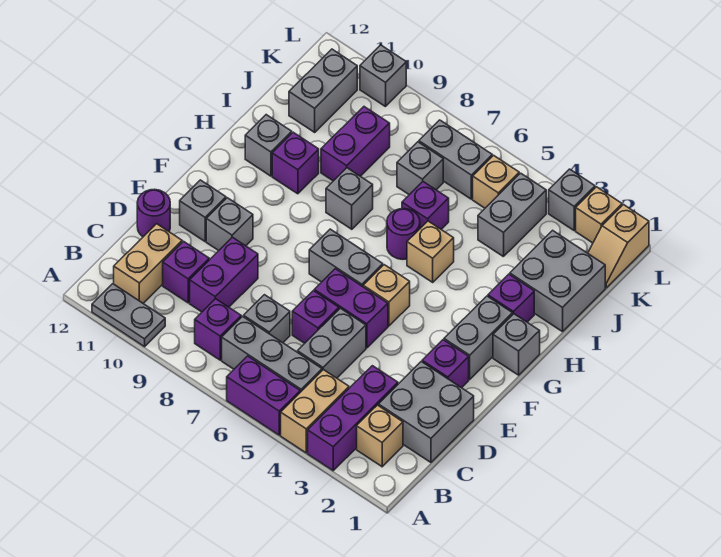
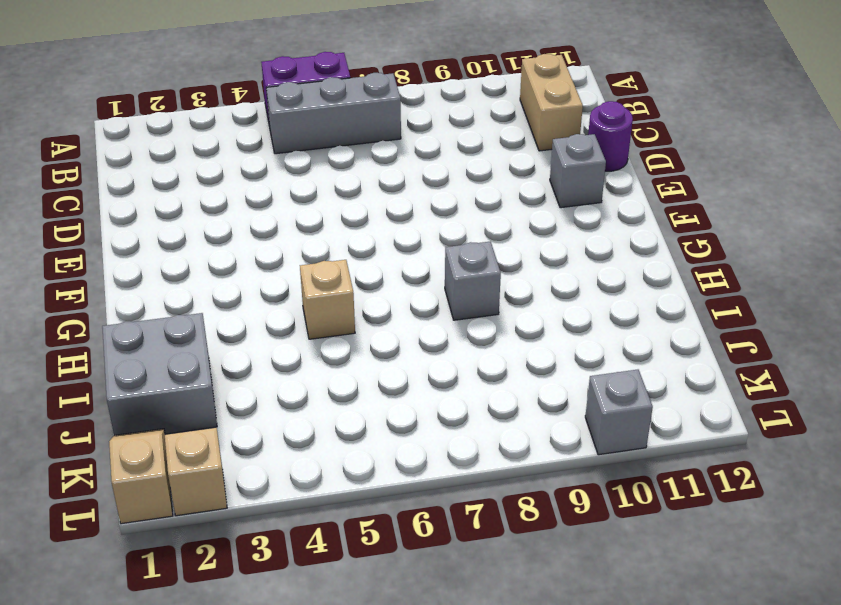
none -> purple 1x3 brick [308,366,398,471]
none -> tan 1x2 brick [281,370,349,453]
none -> grey 1x2 plate [92,284,165,347]
none -> tan 1x1 brick [357,405,403,467]

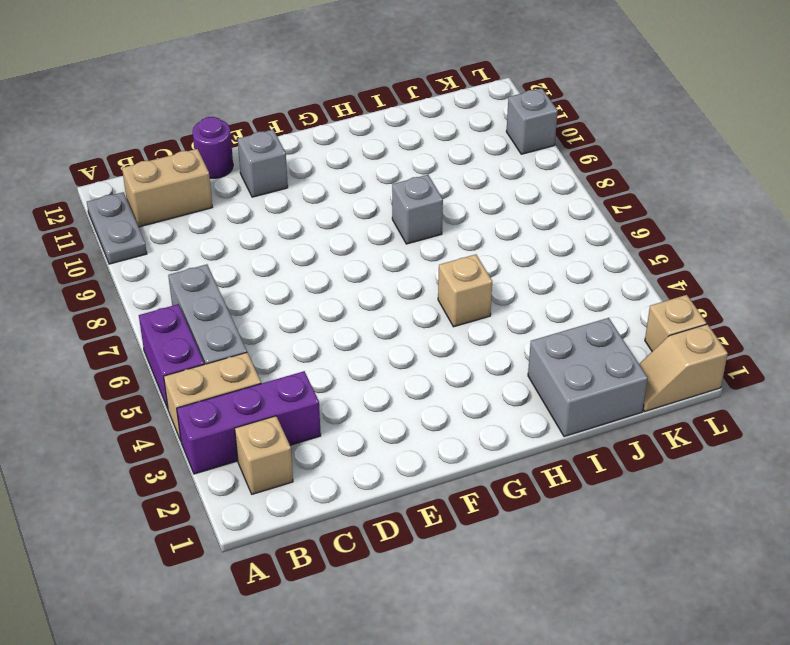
none -> purple 1x1 brick [195,299,241,360]
none -> grey 2x2 brick [378,362,474,462]
none -> grey 1x2 brick [298,308,366,378]
none -> grey 1x1 brick [244,295,290,343]

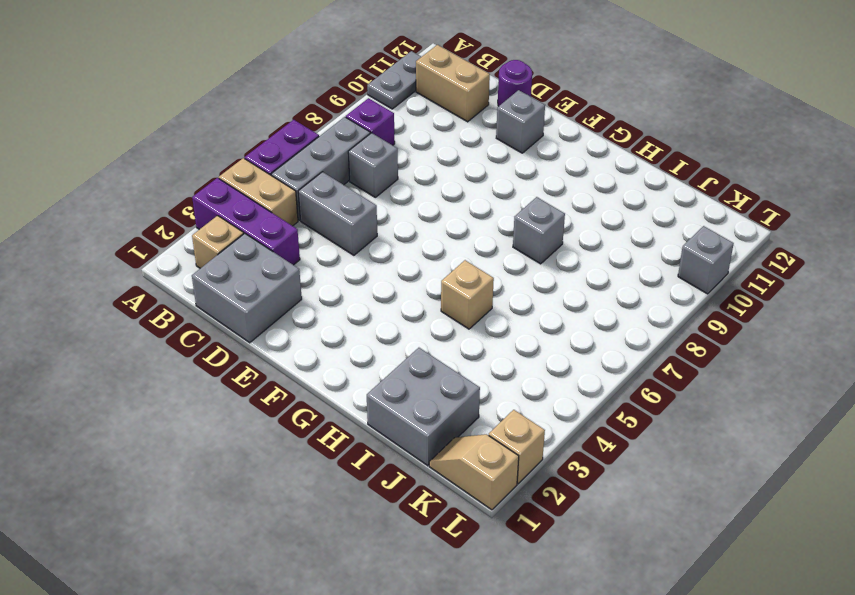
none -> purple 1x2 brick [190,237,258,312]
none -> purple 1x1 brick [163,241,209,303]
none -> purple 1x1 brick [292,291,339,343]
none -> purple 1x1 brick [422,340,469,388]

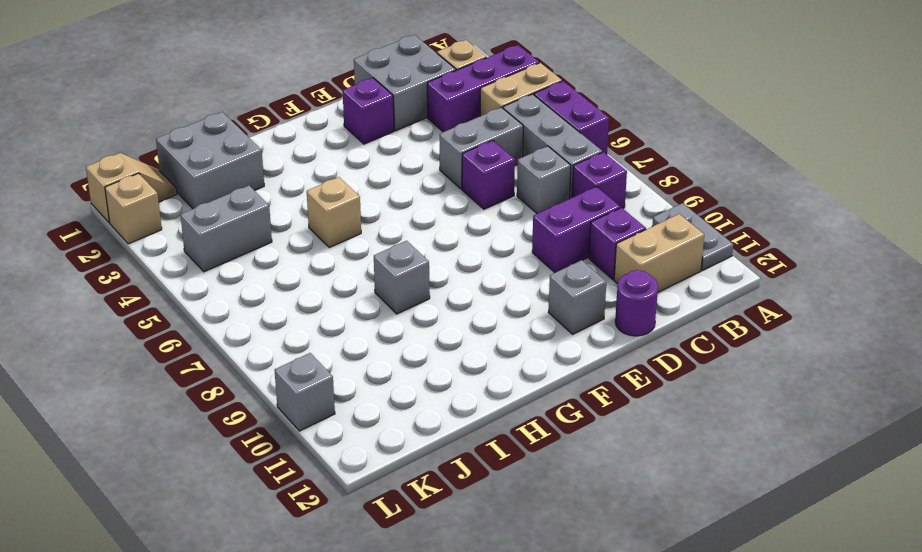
none -> purple 1x2 brick [314,269,388,348]
none -> grey 1x1 brick [206,198,253,251]
none -> grey 1x2 brick [444,296,513,379]
none -> tan 1x1 brick [363,265,410,326]

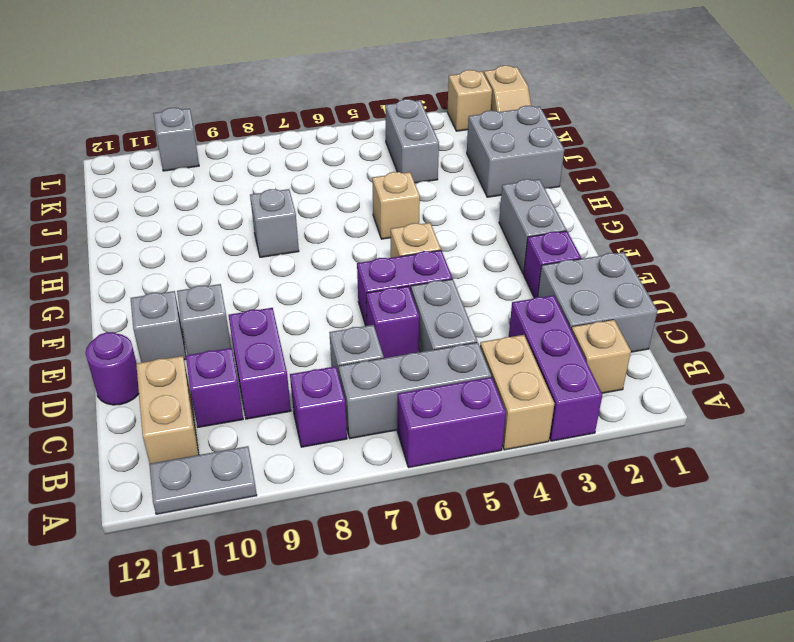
none -> grey 1x2 brick [309,229,383,287]
none -> grey 1x1 brick [493,314,540,375]
none -> purple 1x1 brick [488,274,534,322]
none -> purple 1x1 round brick [387,209,420,259]

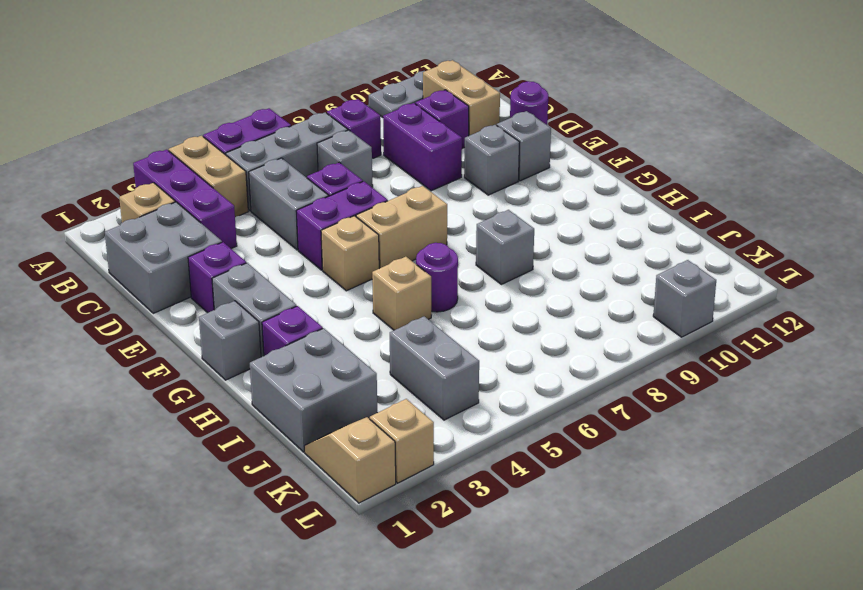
tan 1x2 brick [356,186,447,268] -> grey 1x2 brick [309,229,383,287]
none -> purple 1x1 brick [272,132,319,194]
none -> grey 1x1 brick [245,115,292,176]
none -> purple 1x1 brick [402,182,449,229]
none -> purple 1x2 brick [321,107,390,181]

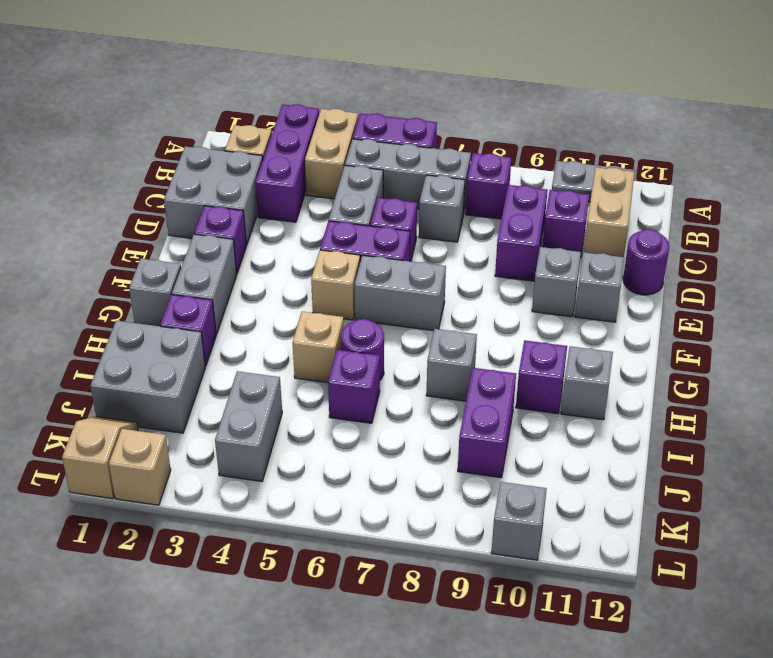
none -> grey 1x1 brick [397,142,443,195]
none -> grey 1x2 brick [289,49,357,132]
none -> tan 1x1 brick [473,155,519,208]
none -> grey 1x2 brick [419,120,492,199]

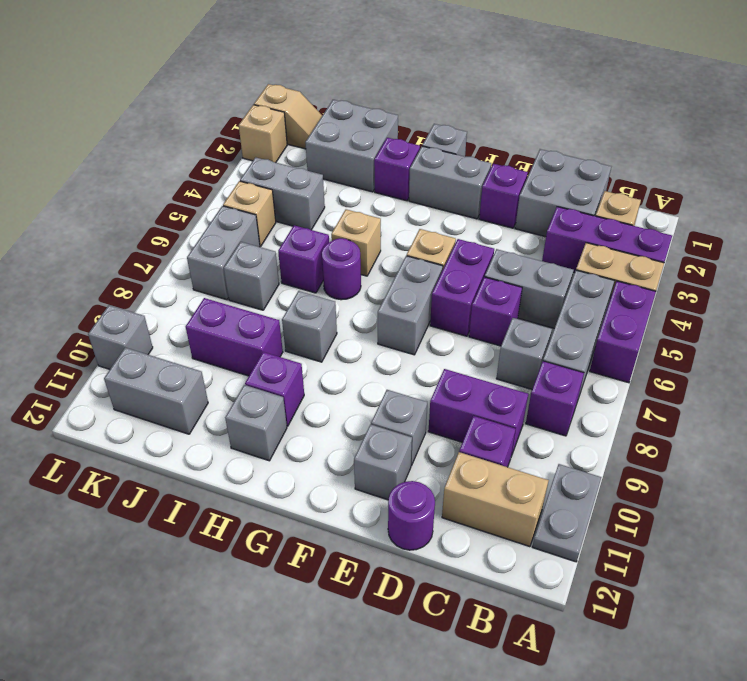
none -> grey 1x1 brick [549,169,595,230]

